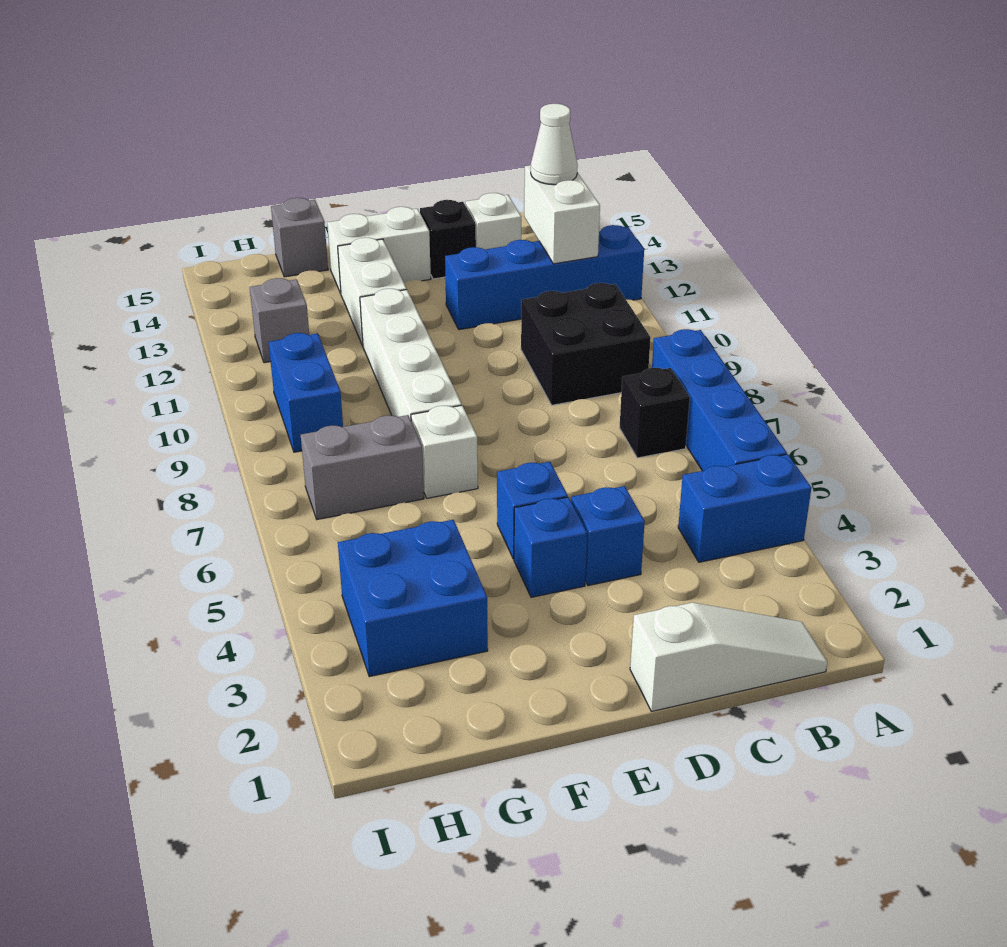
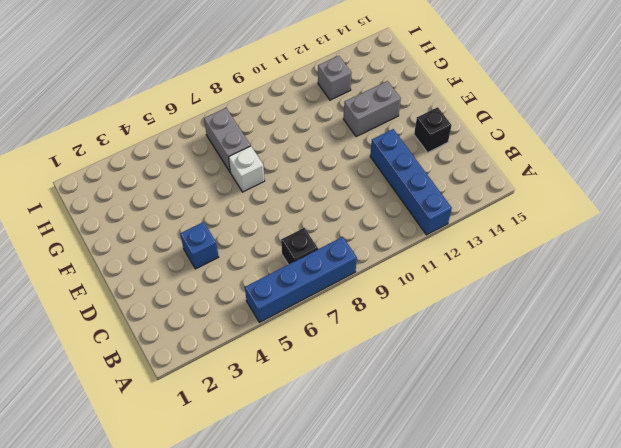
grey 1x2 brick [344,81,401,137] -> white 1x2 brick [338,238,407,346]
none -> blue 1x2 brick [678,454,811,562]
none -> white 1x3 slope [630,603,827,712]
none -> black 2x2 brick [521,283,651,405]

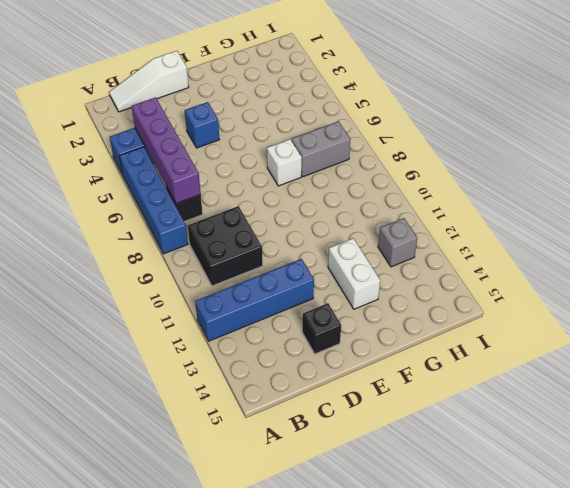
purple 1x4 brick [132,97,201,203] -> none
none -> white 1x1 brick [465,193,521,250]
none -> blue 1x1 brick [514,497,587,597]
none -> blue 1x1 brick [497,462,568,559]

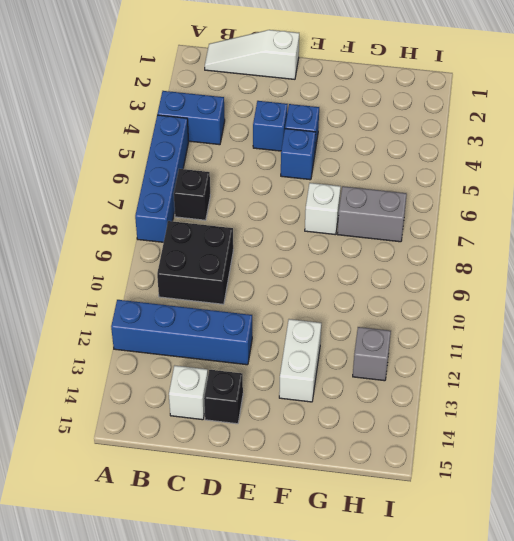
none -> white 1x2 brick [327,207,431,293]
none -> white 1x4 brick [360,289,462,420]
none -> blue 2x2 brick [338,520,488,677]

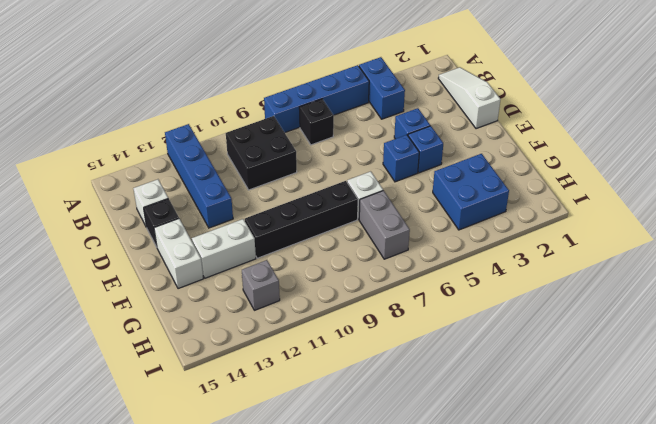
black 1x4 brick [245,181,358,258] -> white 1x4 brick [360,289,462,420]
none -> grey 1x1 brick [271,198,328,277]
none -> blue 1x2 brick [269,333,343,452]
none -> white 1x2 brick [524,165,600,264]

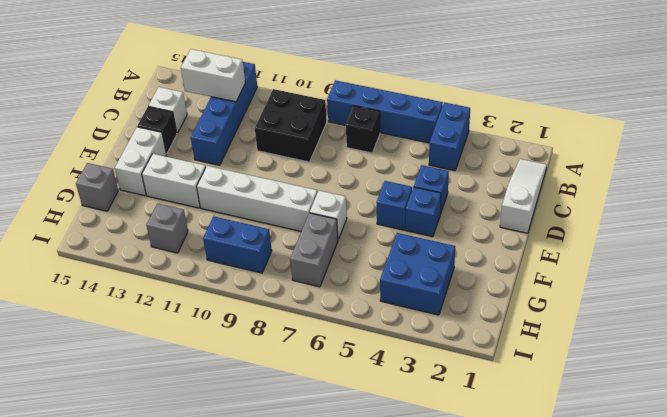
none -> white 1x1 cone [531,104,578,185]

